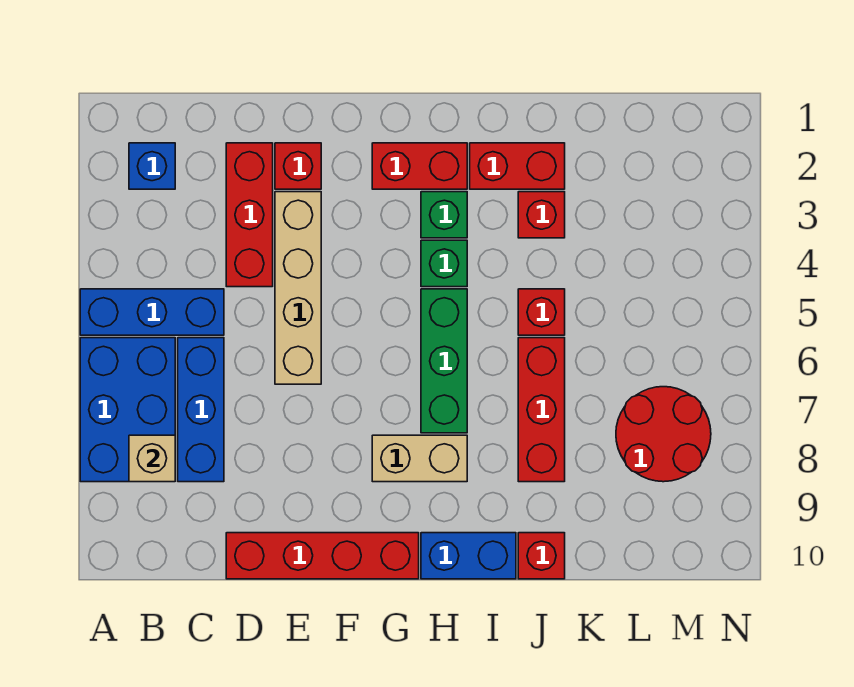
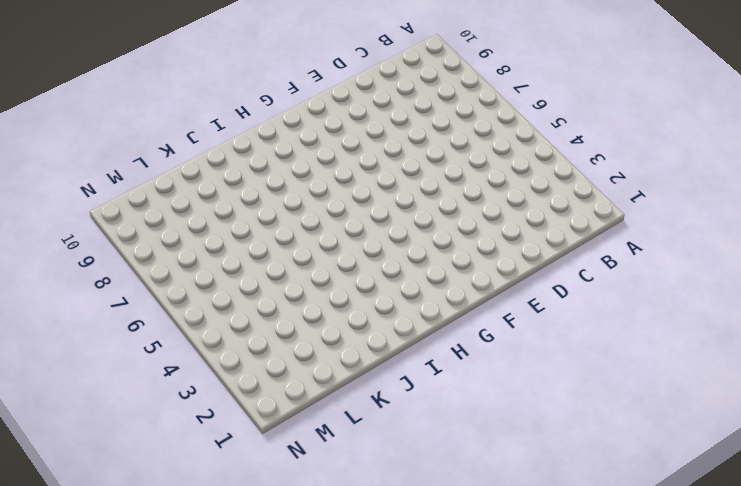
none -> blue 1x3 brick [80,289,224,335]
none -> blue 2x3 brick [80,338,175,482]
none -> blue 1x1 brick [129,143,175,189]

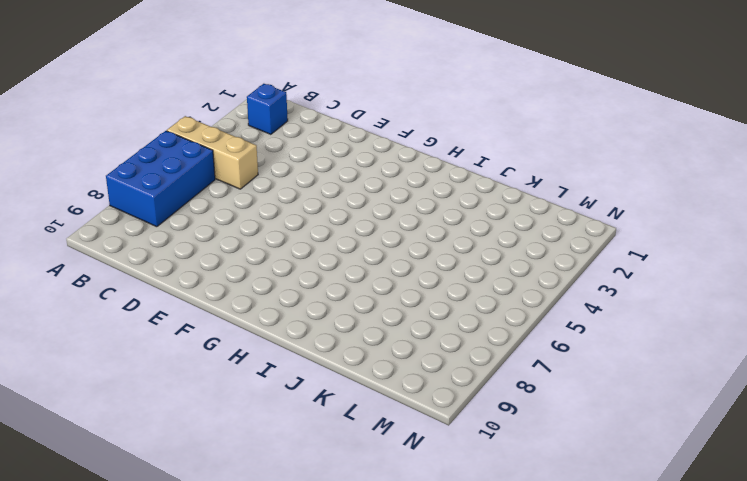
tan 1x3 brick [167,116,258,189] -> blue 1x3 brick [80,289,224,335]
none -> blue 1x3 brick [178,338,224,482]
none -> red 1x3 brick [226,143,273,287]
none -> red 1x4 brick [226,533,419,579]

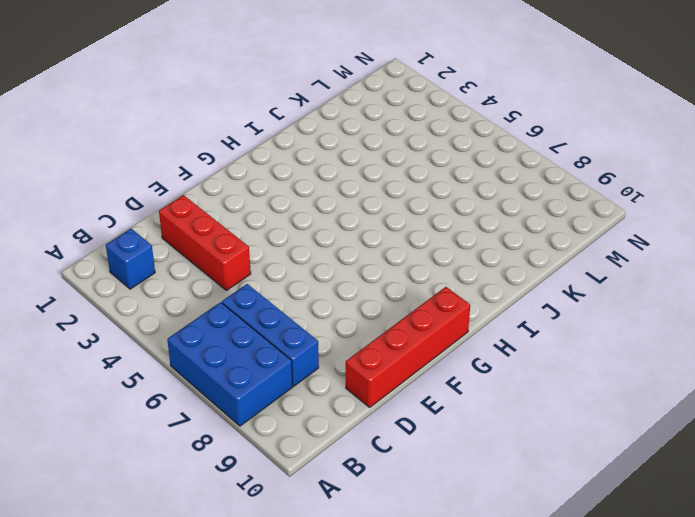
none -> blue 1x3 brick [80,289,224,335]
none -> red 1x1 brick [275,143,321,189]
none -> tan 1x4 brick [275,192,321,384]

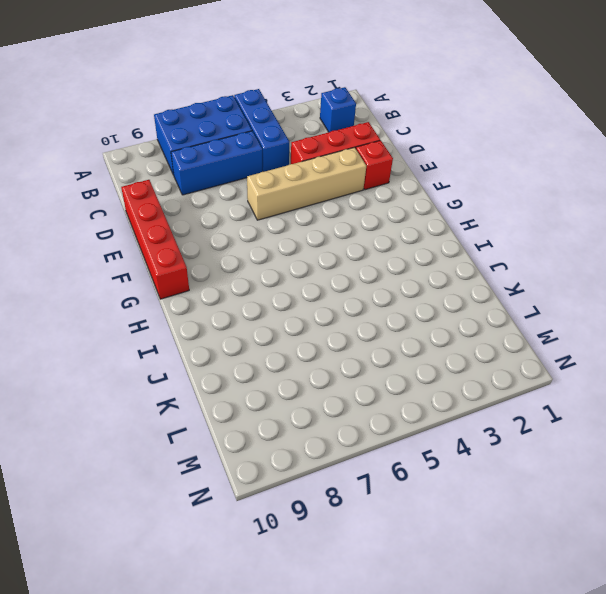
none -> red 1x2 brick [372,143,467,189]
none -> tan 1x2 brick [372,435,467,482]
none -> green 1x1 brick [421,192,467,238]

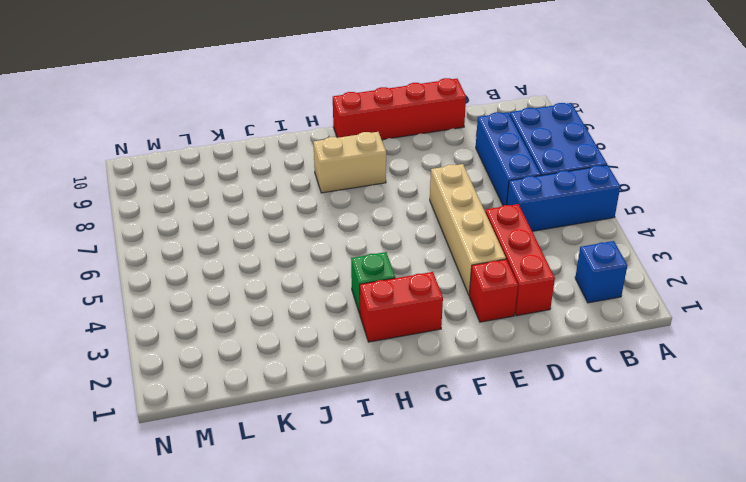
none -> green 1x1 brick [421,240,467,287]
none -> green 1x3 brick [421,289,467,433]
none -> blue 1x2 brick [421,533,516,579]

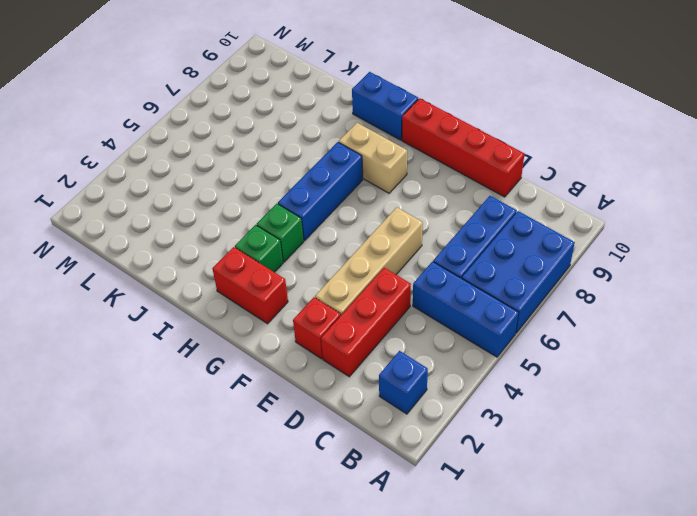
blue 1x3 brick [278,142,363,240] -> green 1x3 brick [421,289,467,433]
none -> red 1x2 brick [470,143,565,189]
none -> red 1x1 brick [518,192,565,238]
none -> red 1x1 brick [518,289,565,335]

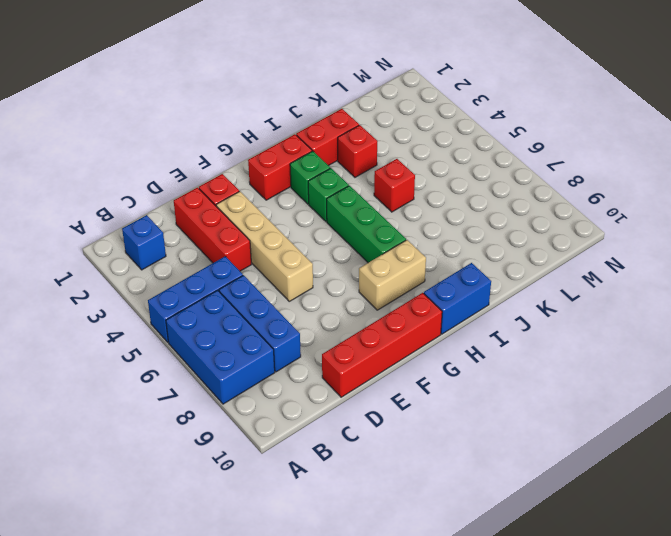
none -> red 1x3 brick [518,338,565,482]
none -> red 1x1 brick [518,533,565,579]
none -> red 2x2 round brick [616,387,711,482]

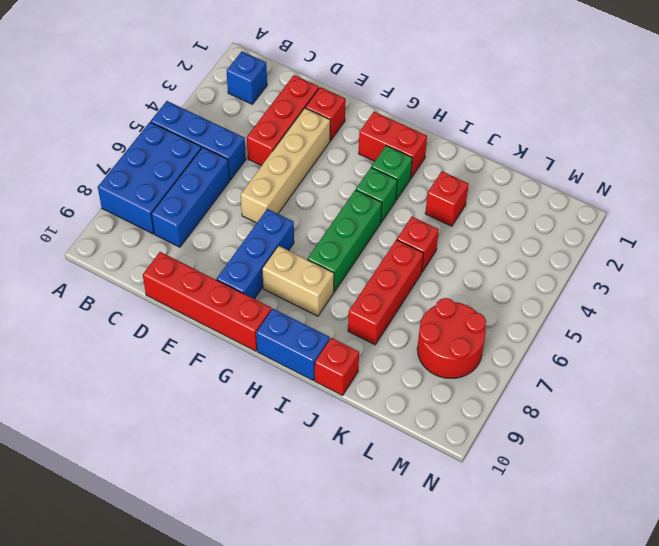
blue 1x3 brick [217,209,294,299] -> none
none -> red 1x2 brick [470,143,565,189]
none -> tan 1x1 brick [129,435,175,482]

